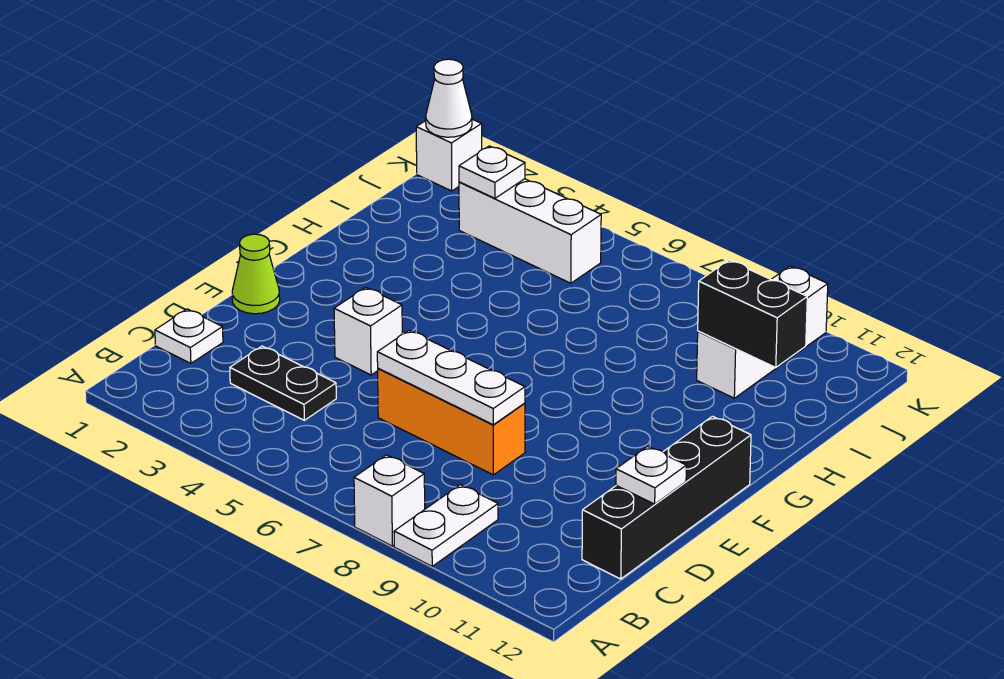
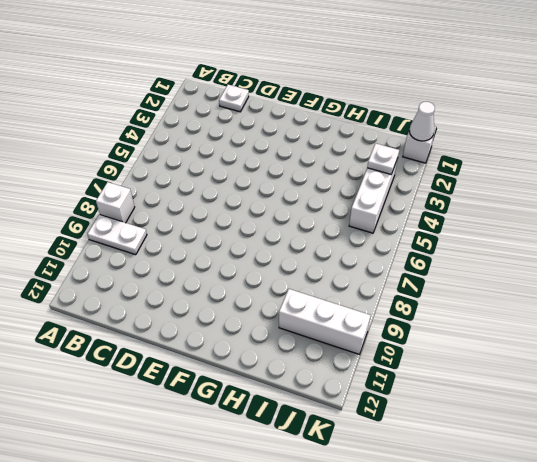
none -> black 1x2 plate [230,346,336,420]
none -> black 1x4 brick [582,416,751,579]
none -> orange 1x3 brick [378,368,525,475]

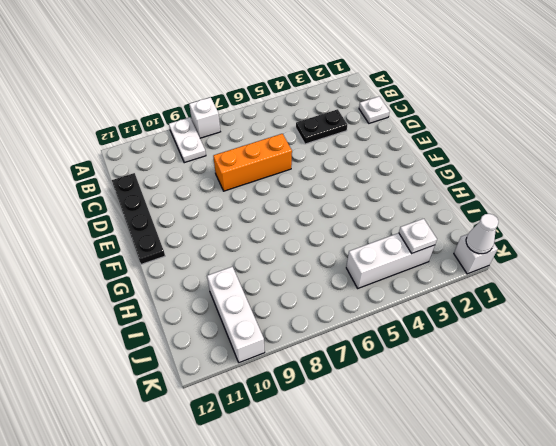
black 1x4 plate [112,173,165,264] -> black 1x4 brick [582,416,751,579]
none -> lime 1x1 cone [232,234,280,314]
none -> white 1x1 brick [334,287,402,375]
none -> white 1x3 plate [377,330,525,425]

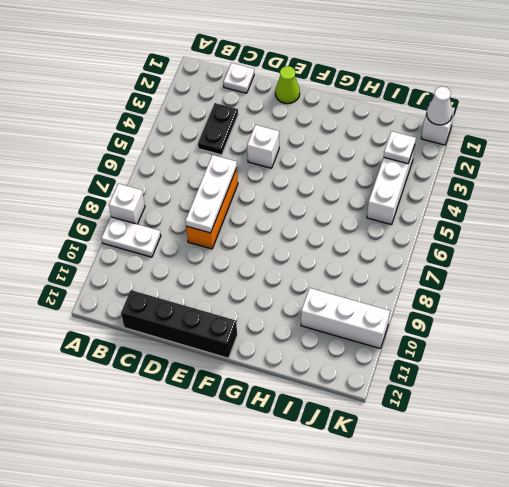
none -> white 1x1 plate [616,446,686,504]
none -> black 1x2 brick [698,260,807,367]

